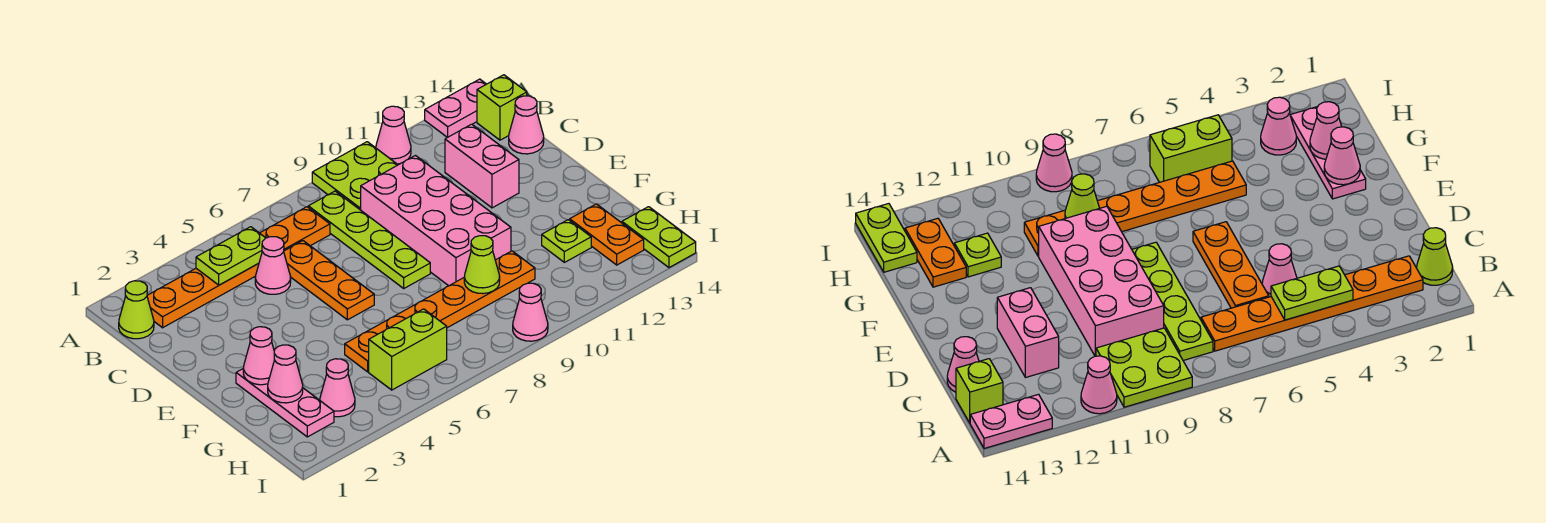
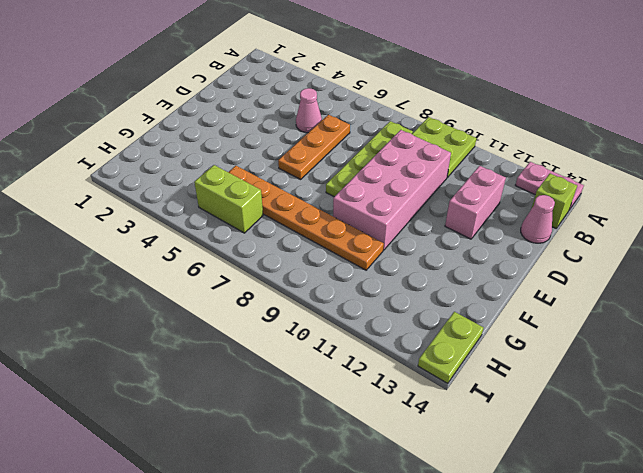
none -> pink 1x1 cone [376,106,411,164]
none -> lime 1x1 cone [119,281,154,339]
none -> orange 1x6 plate [147,207,330,328]

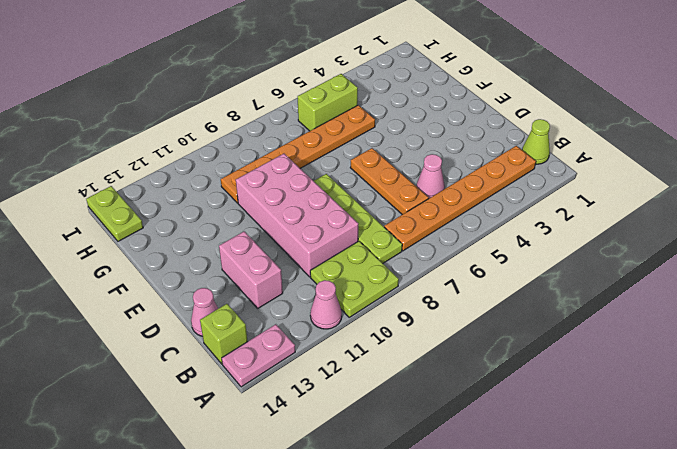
none -> pink 1x3 plate [236,369,334,437]
none -> lime 1x1 plate [542,220,591,262]
none -> orange 1x2 plate [570,204,644,265]

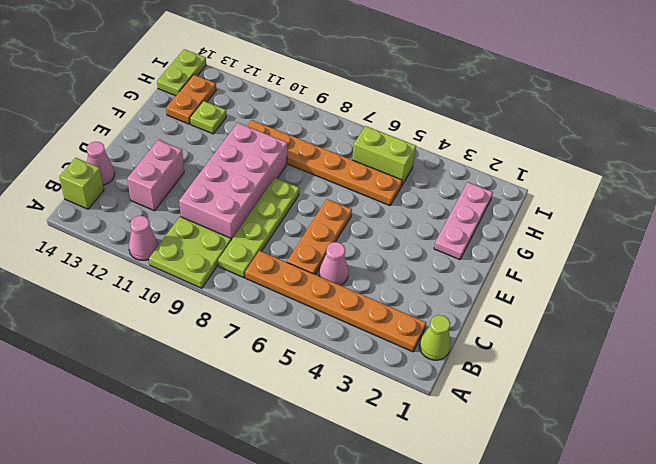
none -> pink 1x2 plate [425,79,486,137]
none -> pink 1x1 cone [320,359,355,417]
none -> pink 1x1 cone [513,283,548,341]

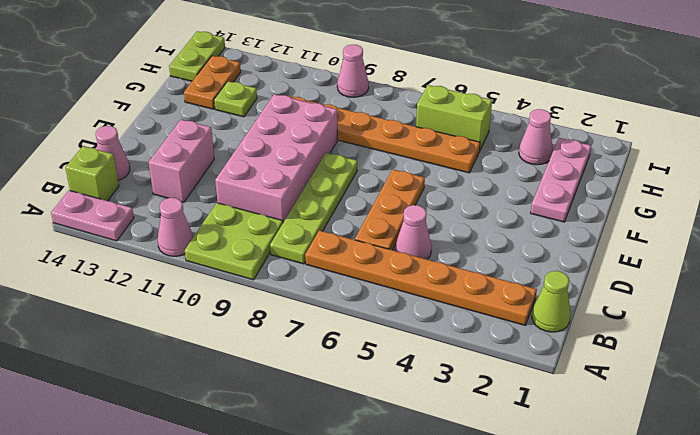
none -> lime 1x2 plate [196,227,265,285]
none -> pink 1x1 cone [243,327,274,385]
none -> pink 1x1 cone [268,345,303,403]

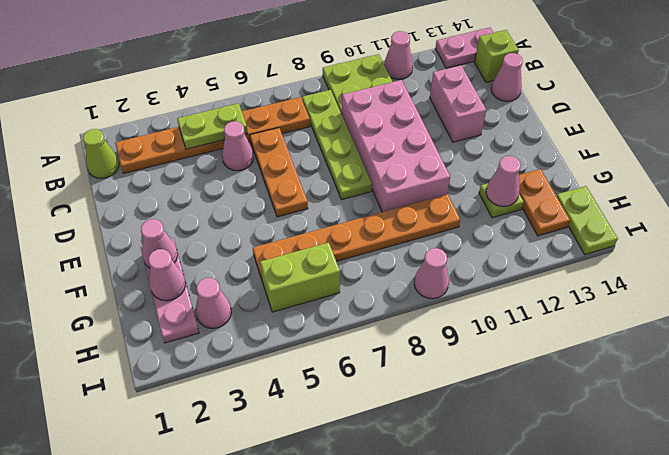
pink 1x1 cone [486,156,521,206] -> none
none -> lime 1x1 cone [464,236,500,294]

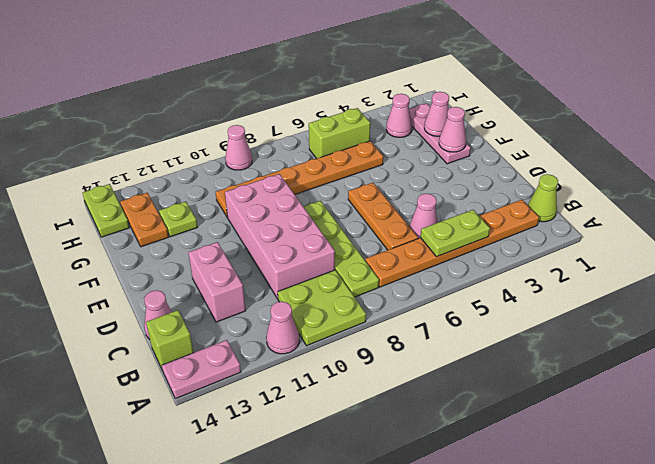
none -> lime 1x1 cone [464,236,500,294]

